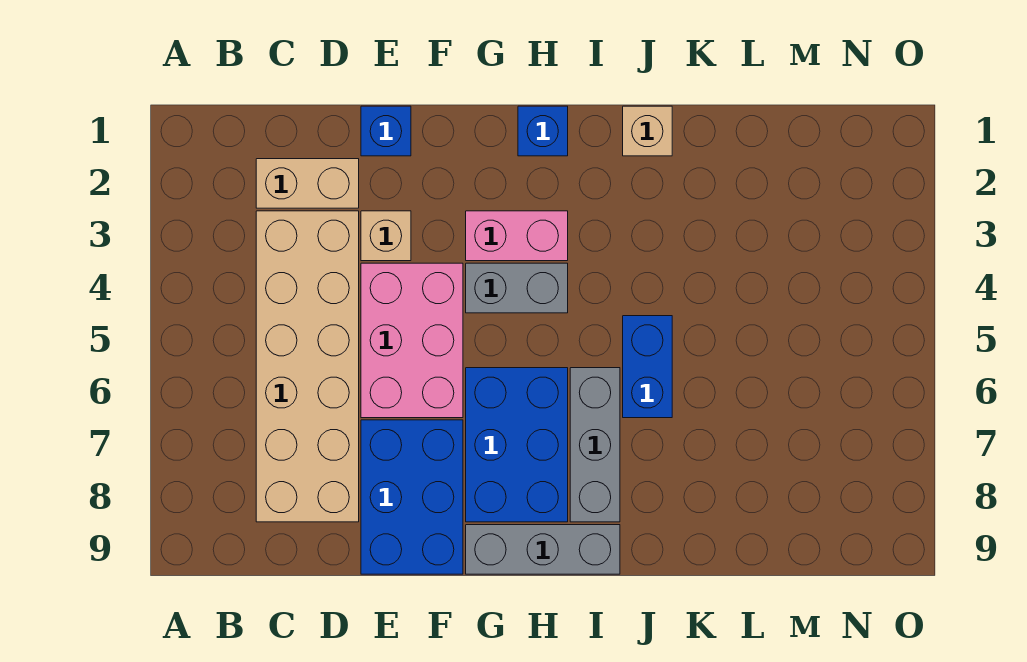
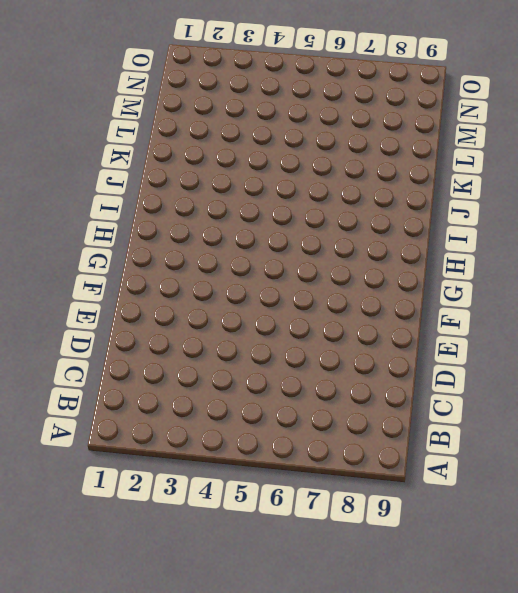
none -> tan 1x2 brick [256,159,359,208]
none -> tan 2x6 brick [256,211,359,522]
none -> blue 1x1 brick [361,106,411,156]

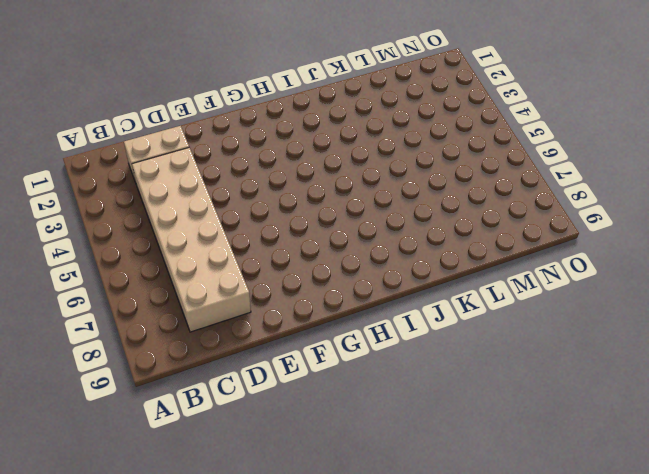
none -> blue 1x1 brick [361,106,411,156]
none -> tan 1x1 brick [361,211,411,261]
none -> pink 2x3 brick [361,263,463,418]

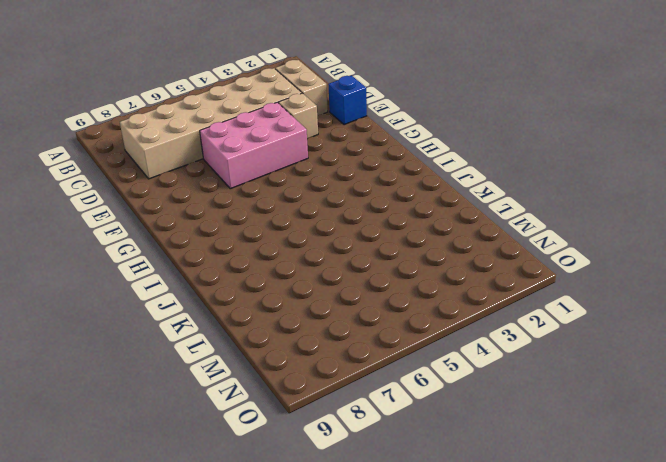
none -> blue 2x3 brick [361,420,463,574]
none -> pink 1x2 brick [466,211,568,261]
none -> grey 1x2 brick [466,263,568,313]

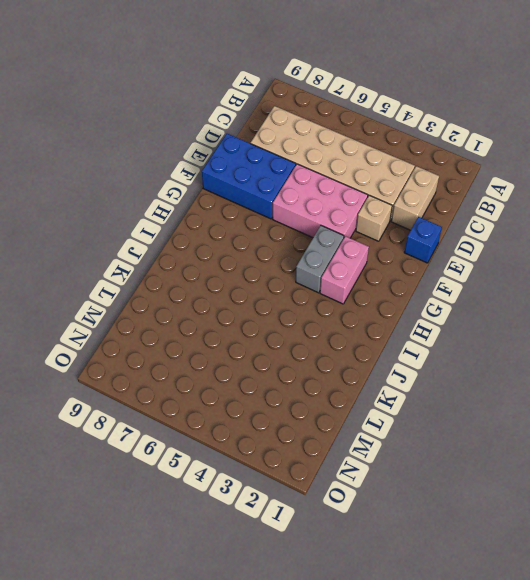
none -> blue 2x3 brick [466,368,568,522]
none -> grey 1x3 brick [466,525,620,574]
none -> blue 1x1 brick [518,106,568,156]

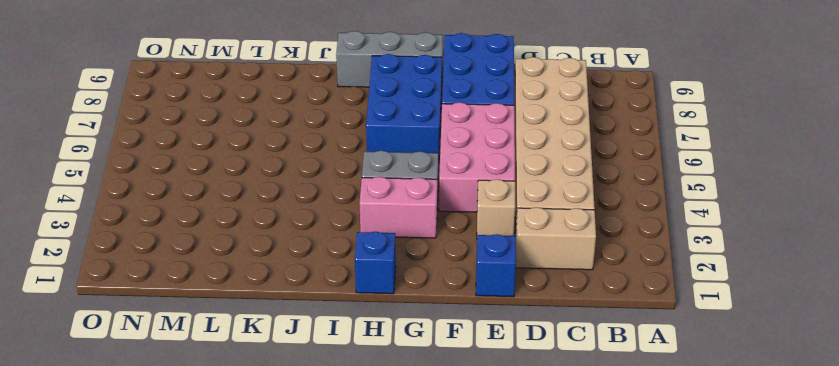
none -> grey 1x3 brick [570,368,620,522]
none -> tan 1x1 brick [623,106,672,156]
none -> blue 1x2 brick [623,316,672,418]

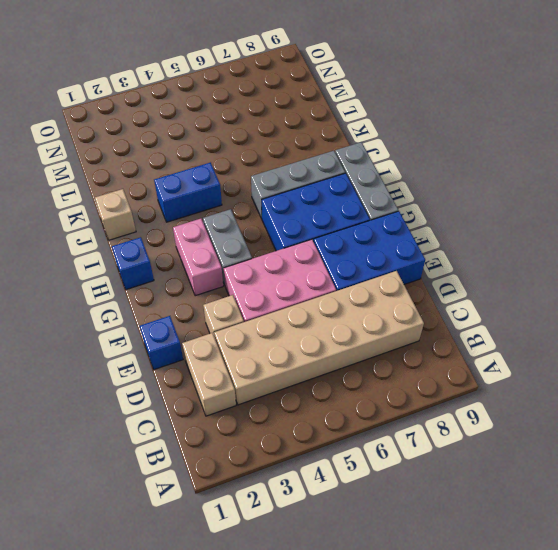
blue 1x2 brick [154,163,222,222] -> blue 1x2 brick moved to [623,316,672,418]

